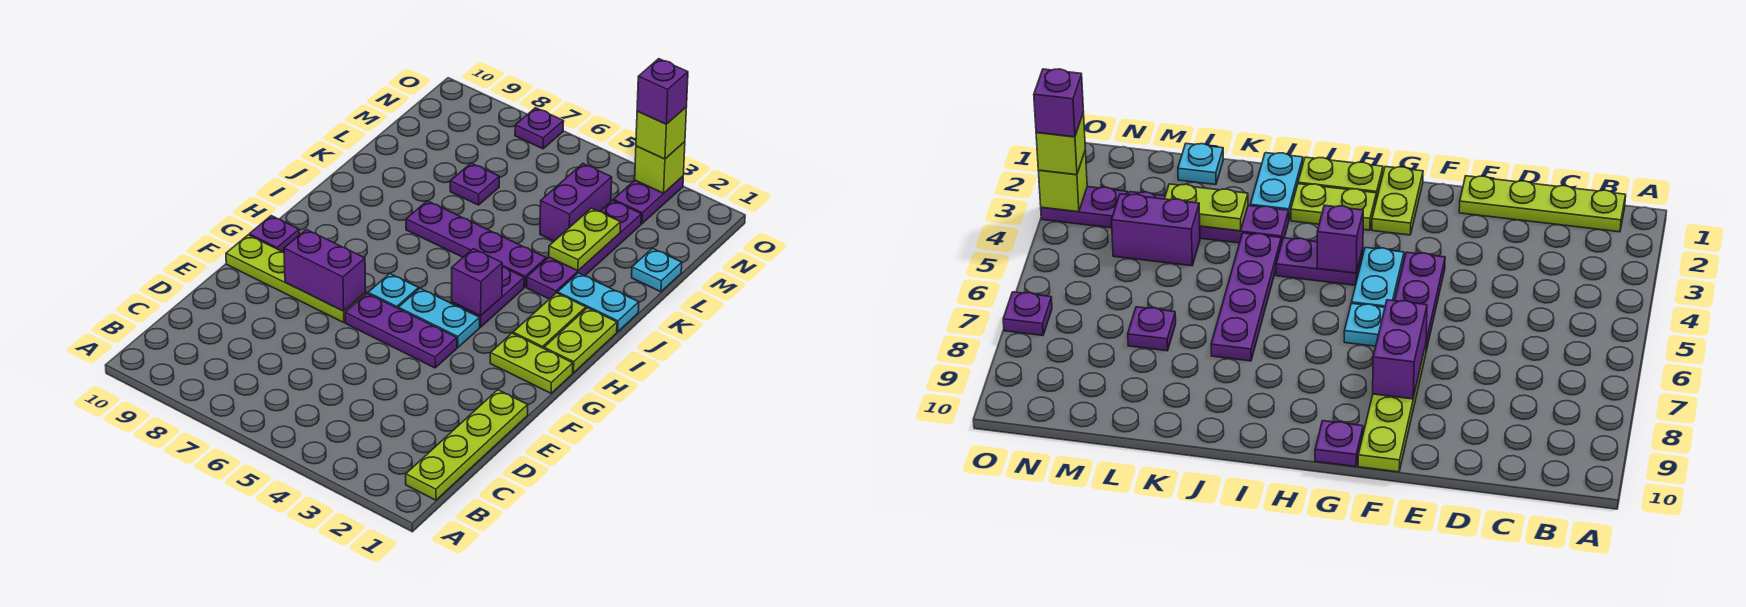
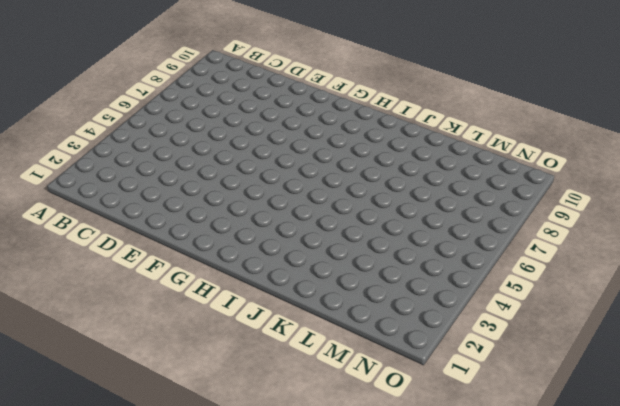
none -> lime 1x4 plate [406,390,528,500]
none -> purple 1x3 plate [345,294,457,368]
none -> lime 1x4 plate [226,235,366,322]

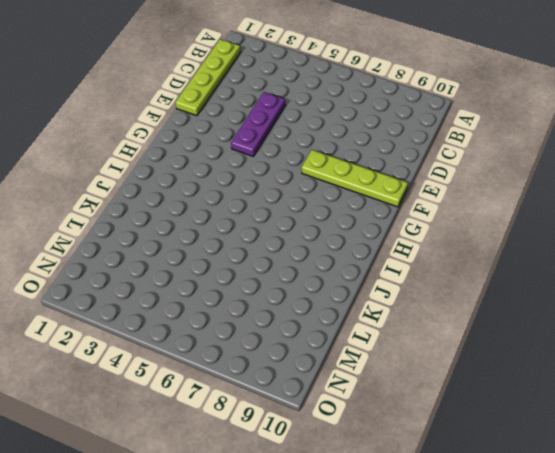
purple 1x3 plate [231,92,285,156] -> purple 1x3 plate turned to [345,294,457,368]
none -> lime 1x2 plate [490,333,573,393]
none -> cyan 1x2 plate [398,288,480,347]
none -> cyan 1x1 plate [368,274,419,308]

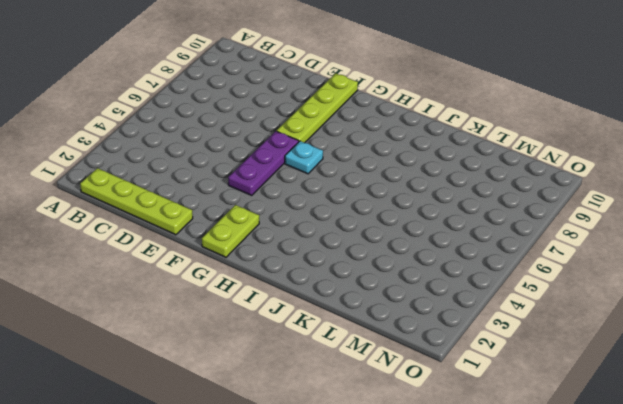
none -> cyan 1x2 plate [398,288,480,347]
none -> purple 1x1 plate [249,216,299,252]
none -> lime 1x2 plate [544,308,617,373]

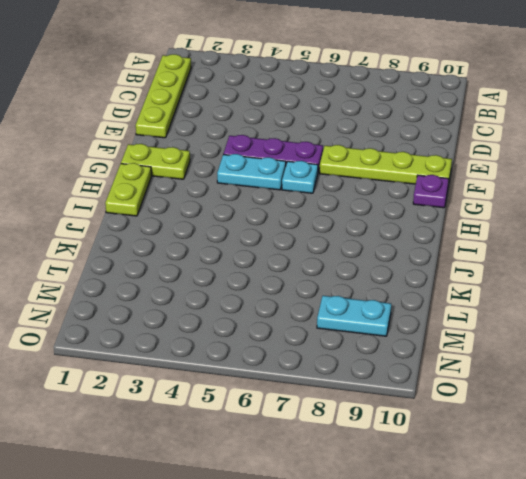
cyan 1x2 plate [317,296,391,336] -> cyan 1x2 plate moved to [557,273,639,332]
none -> lime 1x2 plate [513,293,586,348]
none -> purple 1x2 plate [452,267,524,327]
none -> purple 1x4 plate [527,200,641,299]

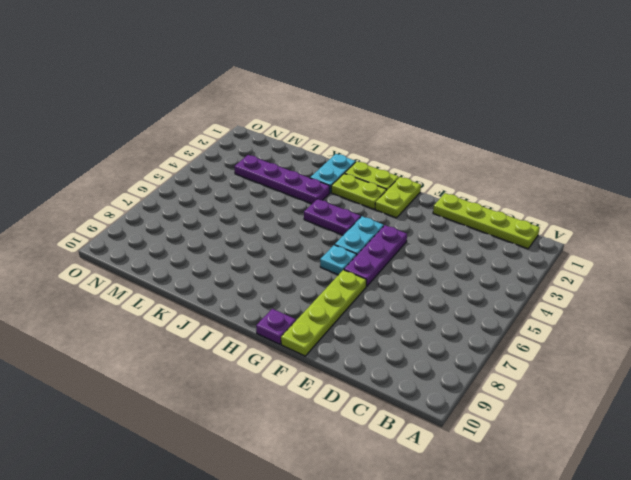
none -> purple 1x4 plate [406,201,546,287]
none -> cyan 1x1 plate [632,248,682,292]
none -> purple 1x2 brick [540,164,612,241]

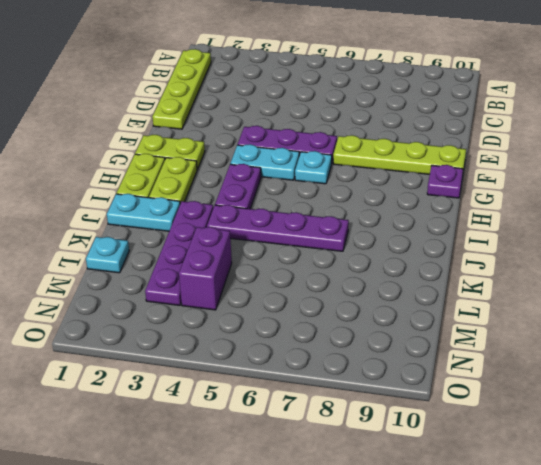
none -> purple 1x1 plate [450,163,499,205]
none -> purple 1x2 plate [613,176,683,224]
none -> purple 1x1 plate [515,108,564,149]

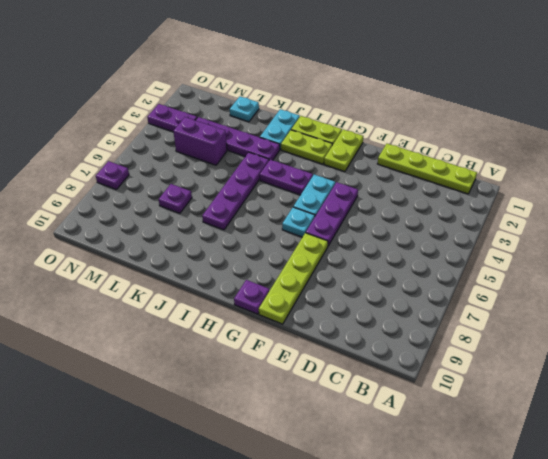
none -> purple 1x2 brick [284,229,366,311]
none -> purple 1x1 brick [452,249,502,316]
none -> lime 1x2 plate [549,208,620,271]

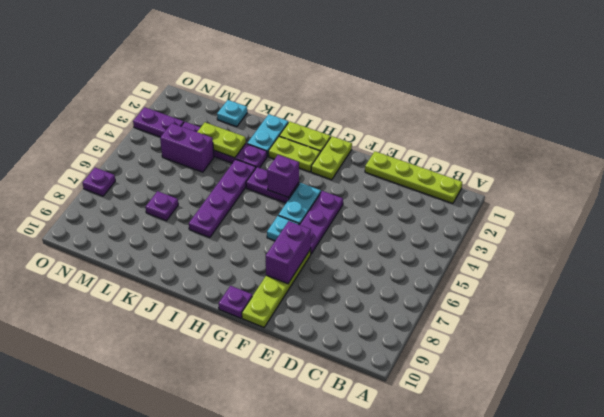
none -> lime 1x1 brick [635,142,685,193]
none -> lime 1x1 brick [636,107,687,159]
none -> purple 1x1 brick [637,59,688,124]

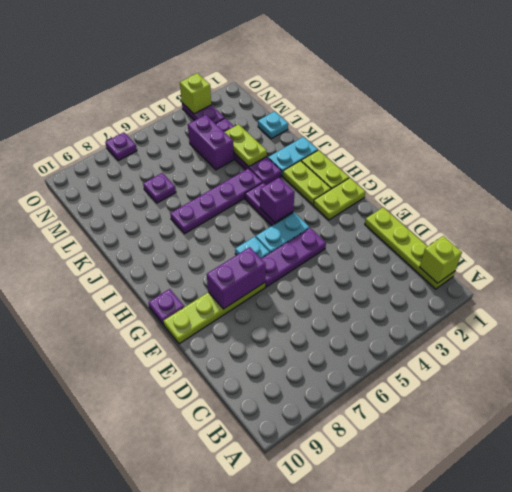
lime 1x1 brick [420,236,462,283] -> lime 1x1 brick moved to [636,107,687,159]
none -> purple 1x1 brick [637,59,688,124]

